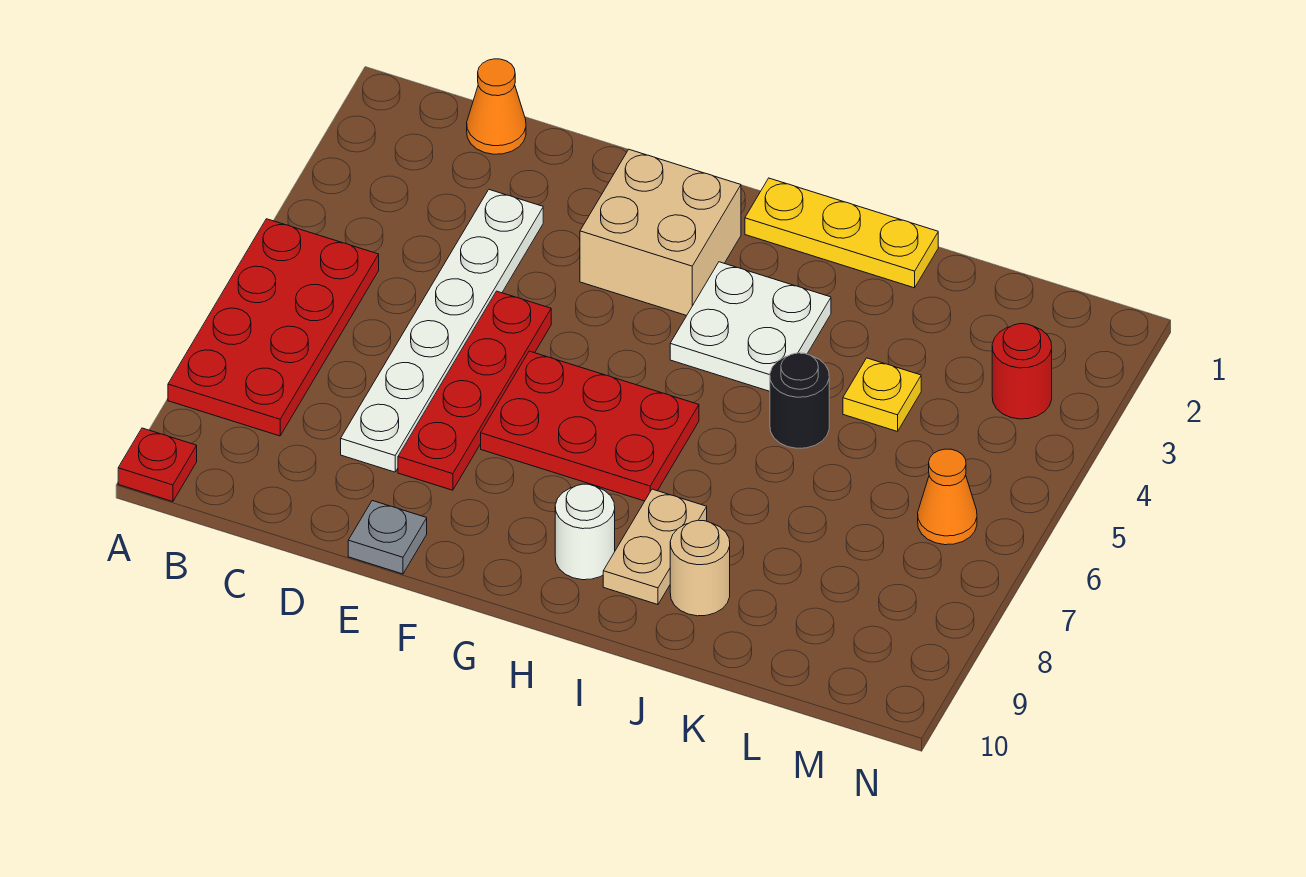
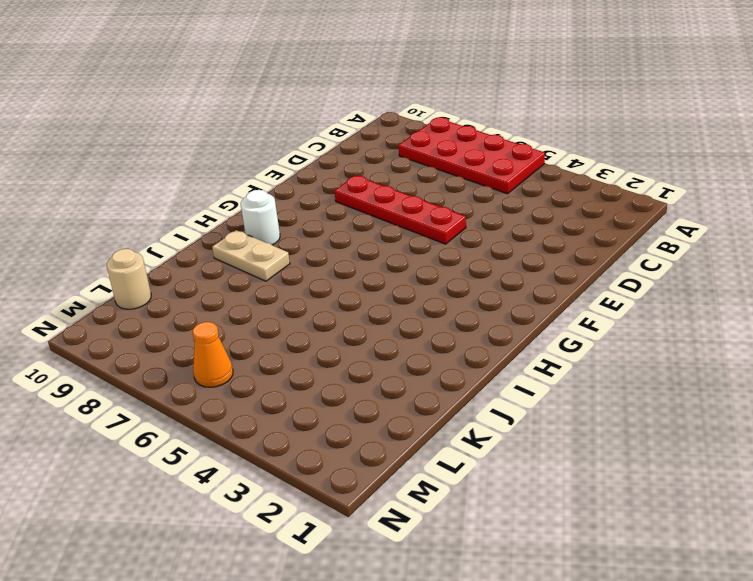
tan 1x1 round brick [107,249,151,309] -> tan 1x1 round brick moved to [670,520,730,616]
none -> red 1x1 plate [118,428,197,502]
none -> orange 1x1 cone [467,59,526,154]
none -> white 1x6 plate [341,190,543,472]

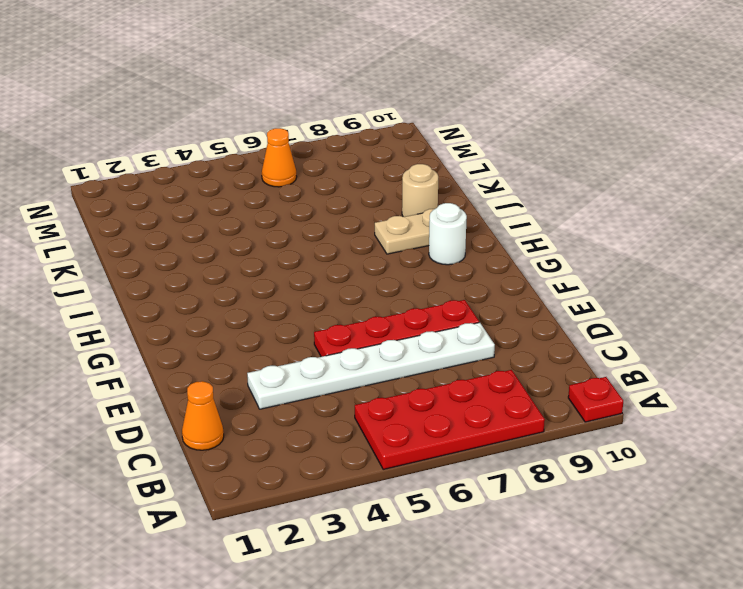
none -> grey 1x1 plate [348,501,427,574]
none -> tan 2x2 brick [580,149,741,316]
none -> red 2x3 plate [481,351,699,501]

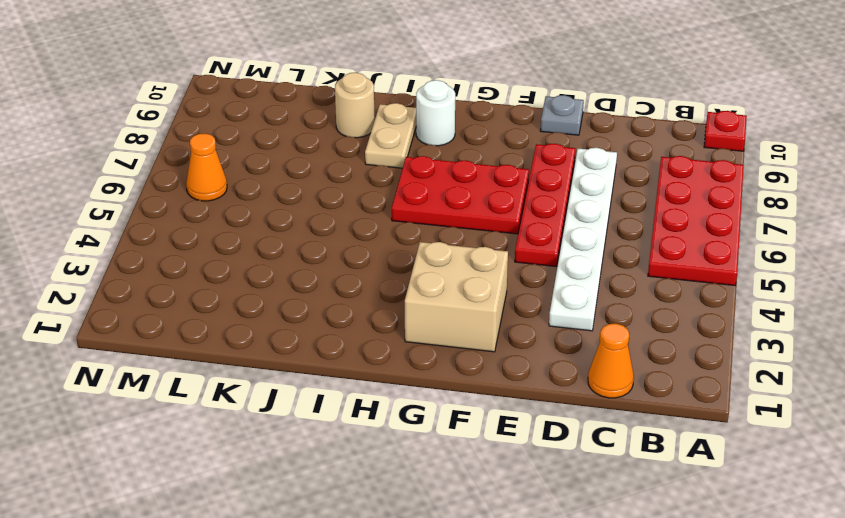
none -> yellow 1x3 plate [745,178,938,288]
none -> white 2x2 plate [670,262,831,391]
none -> black 1x1 round brick [770,353,829,448]

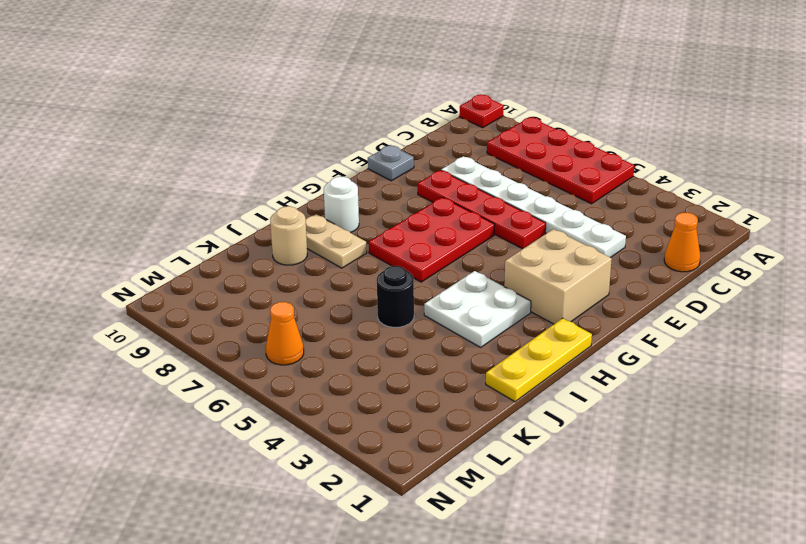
none -> yellow 1x1 plate [843,358,921,432]
none -> red 1x1 round brick [992,324,1052,419]

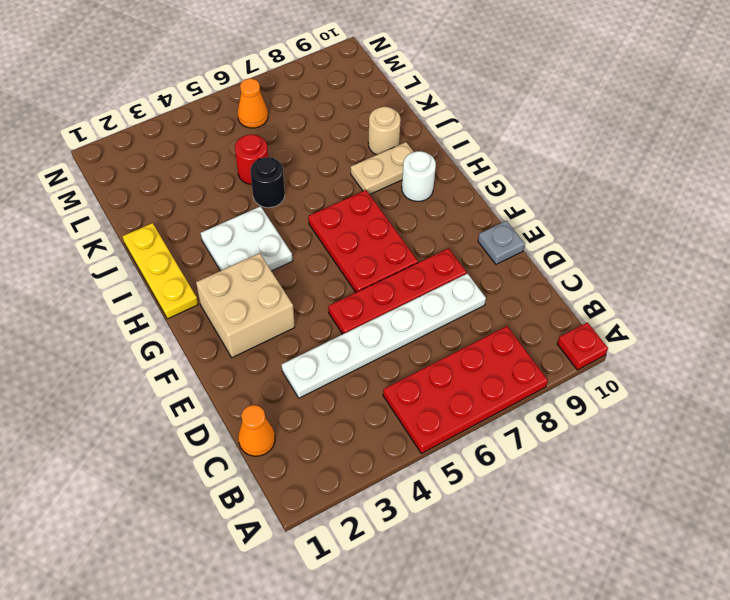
red 1x1 round brick [235,134,268,184] -> red 1x1 round brick moved to [992,324,1052,419]
none -> yellow 1x1 plate [843,358,921,432]

